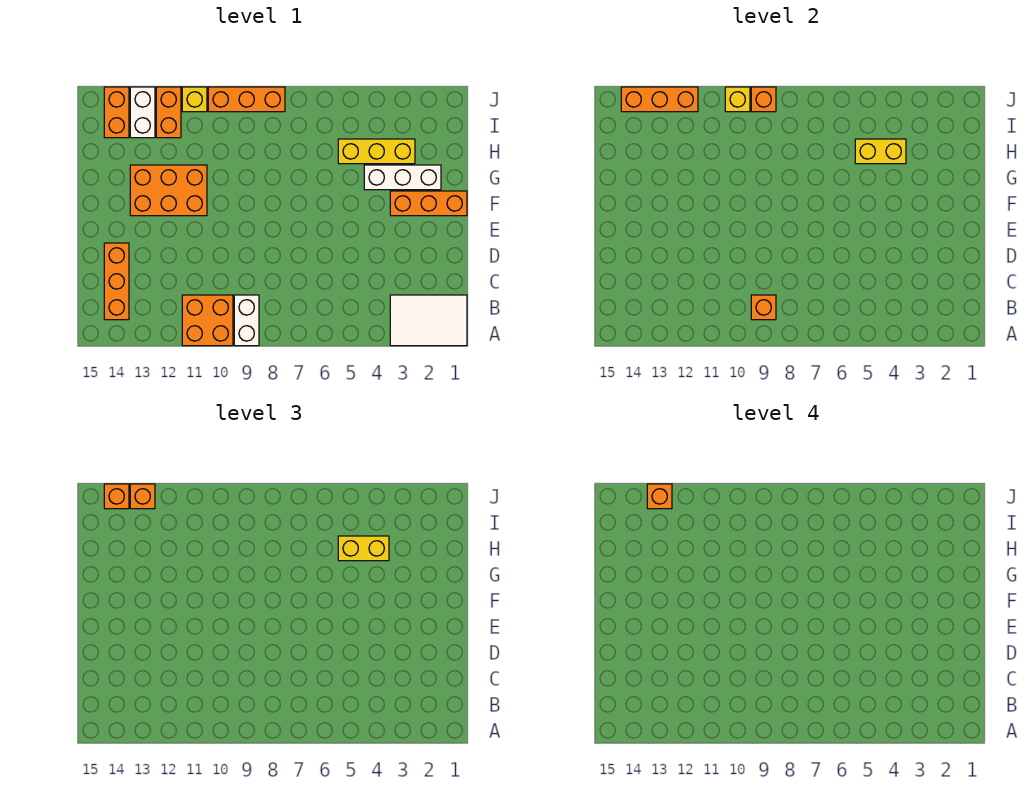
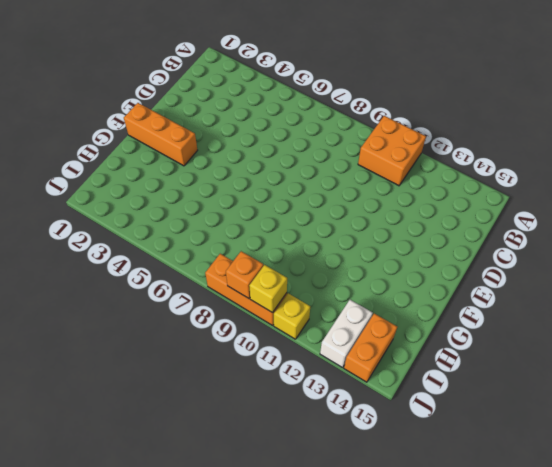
none -> white 2x3 tile [390,295,467,346]
none -> white 1x2 brick [234,295,259,346]
none -> orange 1x3 brick [104,243,129,320]

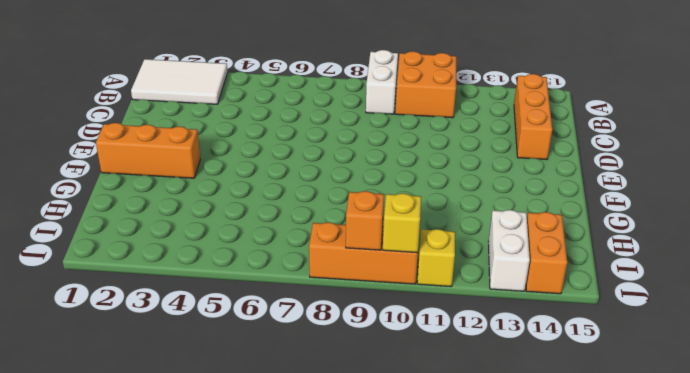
none -> orange 2x3 brick [130,165,207,216]
none -> white 1x3 brick [364,165,441,190]
none -> yellow 1x3 brick [338,139,415,164]

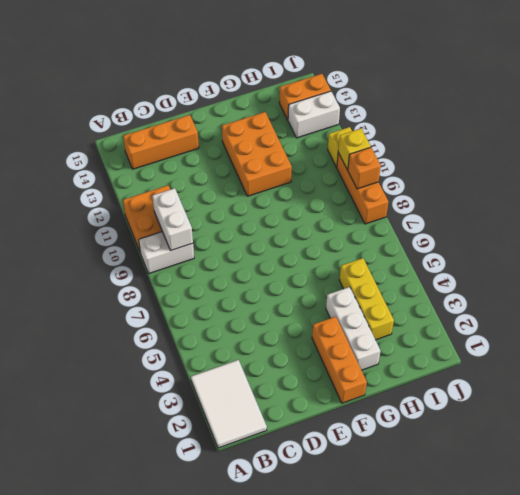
white 1x2 brick [152,188,193,251] -> orange 1x1 brick [751,295,776,320]
none -> orange 1x2 brick [156,87,181,138]
none -> yellow 1x2 brick [855,139,906,164]
none -> orange 1x3 brick [621,87,698,112]

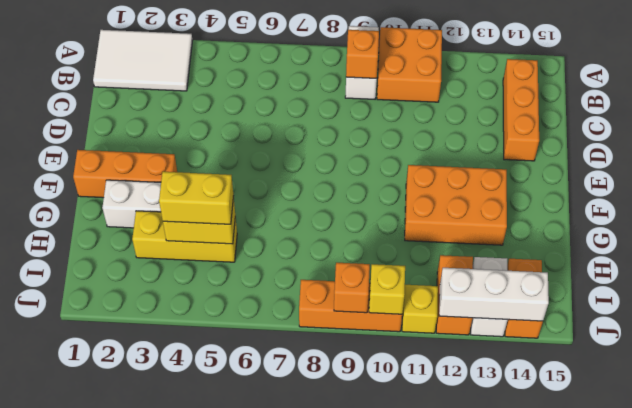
white 1x3 brick [439,267,549,321] -> orange 1x3 brick [621,87,698,112]
none -> orange 1x1 brick [130,484,155,509]
none -> orange 1x1 brick [104,484,129,509]
none -> orange 1x1 brick [647,484,672,509]

